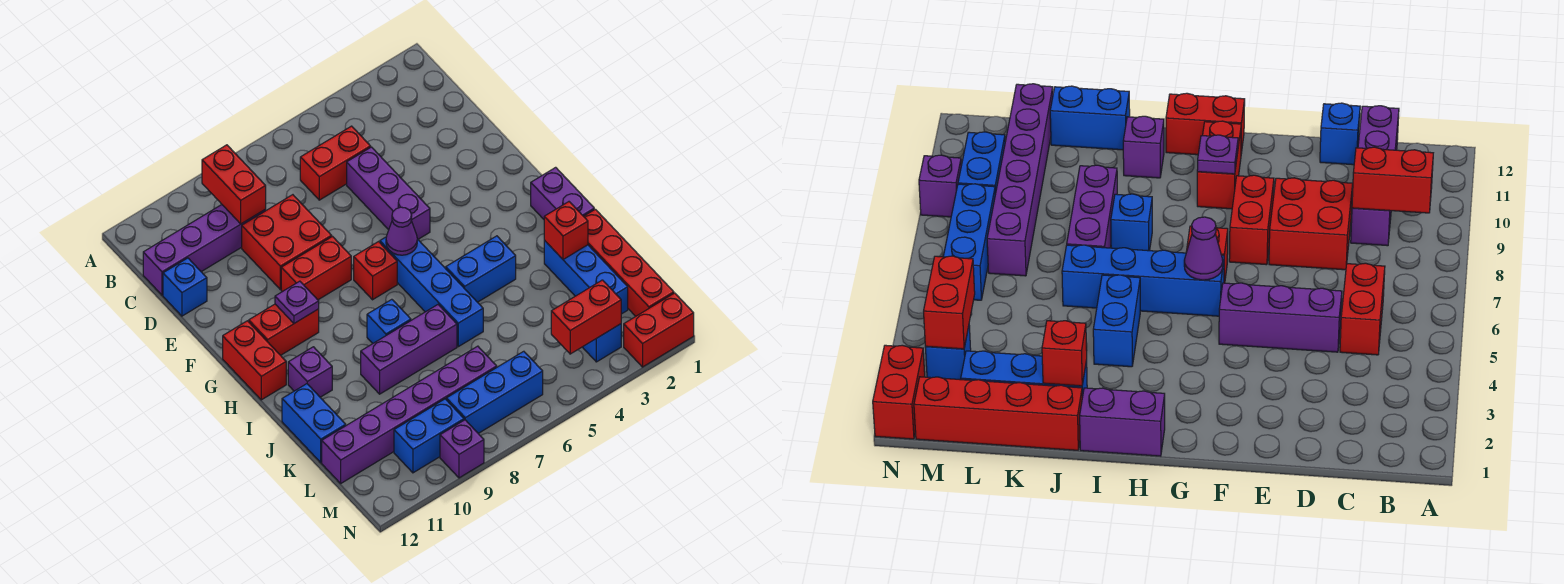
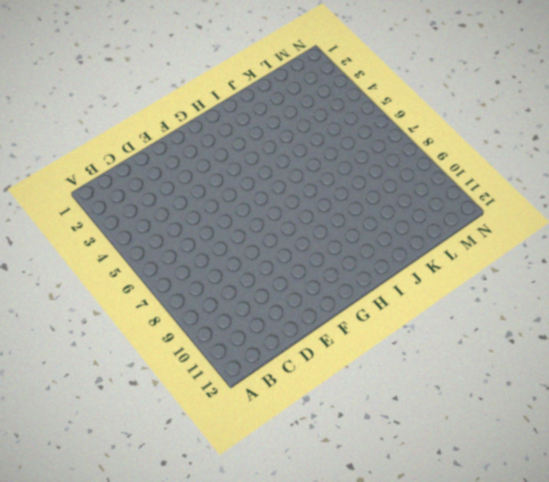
none -> red 1x2 brick [300,126,371,200]
none -> purple 1x4 brick [143,205,266,295]
none -> purple 1x3 brick [347,147,430,239]

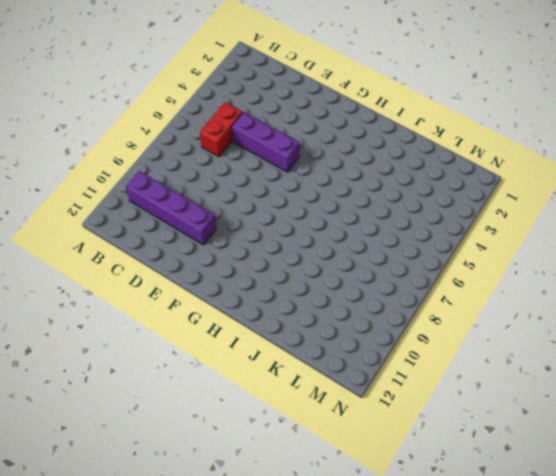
purple 1x4 brick [126,171,216,245] -> purple 1x4 brick turned to [143,205,266,295]
none -> red 2x2 brick [242,195,332,290]
none -> blue 1x1 brick [163,258,207,316]
none -> red 1x2 brick [281,237,351,300]

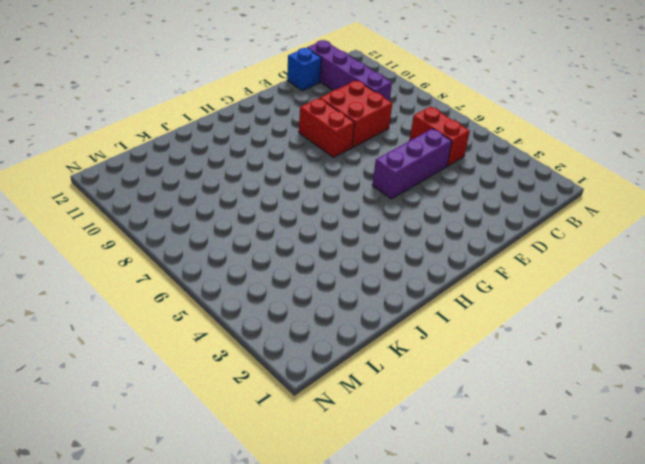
none -> blue 1x4 brick [380,237,483,347]
none -> red 1x1 brick [354,242,397,300]
none -> red 1x2 brick [249,304,319,355]

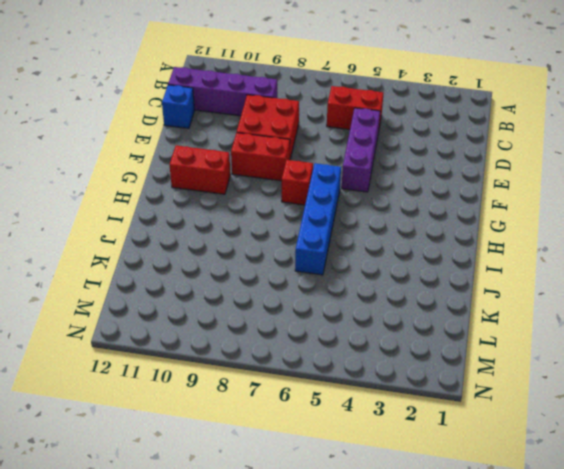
none -> red 1x2 brick [223,321,286,400]
none -> purple 1x2 brick [531,167,594,219]
none -> blue 1x2 brick [446,236,516,302]

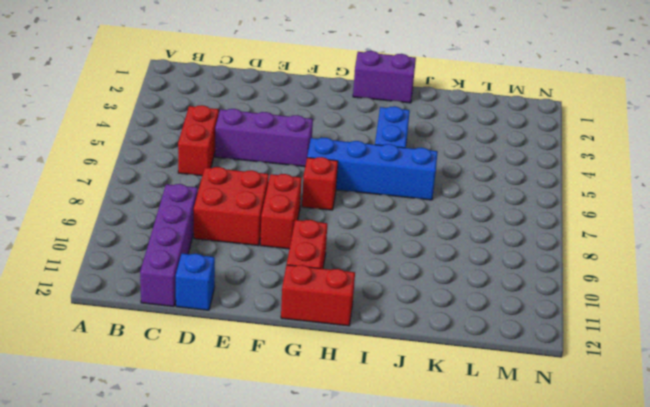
none -> blue 1x1 brick [367,299,411,343]
none -> purple 1x1 brick [288,347,332,397]
none -> red 1x4 brick [584,209,674,316]

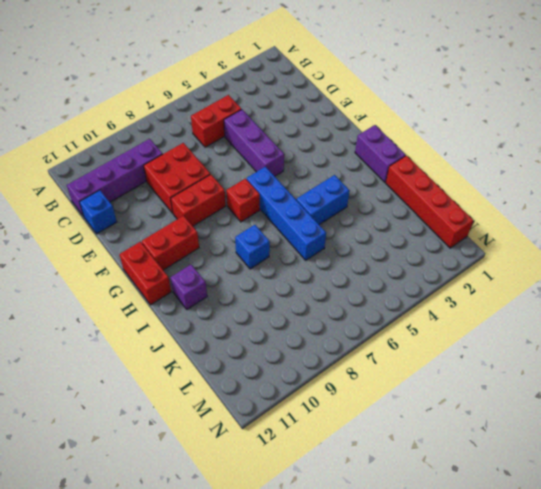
none -> blue 1x3 brick [544,240,628,314]
none -> purple 1x3 brick [361,305,457,394]
none -> blue 1x2 brick [282,384,346,463]

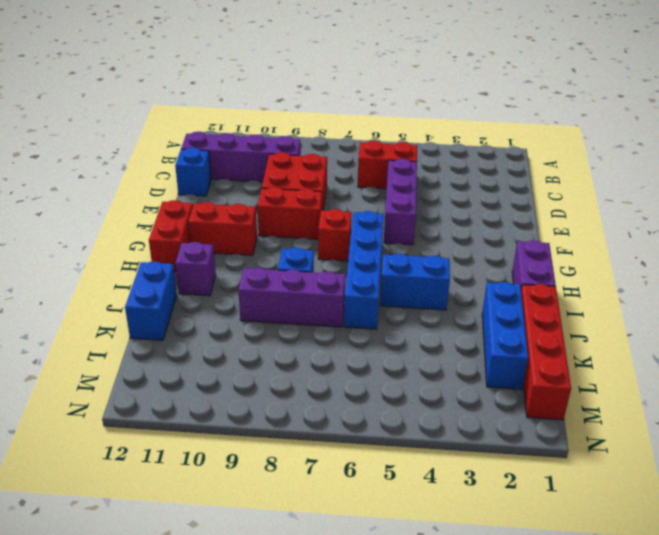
none -> purple 1x6 brick [322,346,497,483]
none -> blue 1x1 brick [583,324,621,362]
none -> blue 1x3 brick [446,351,543,433]

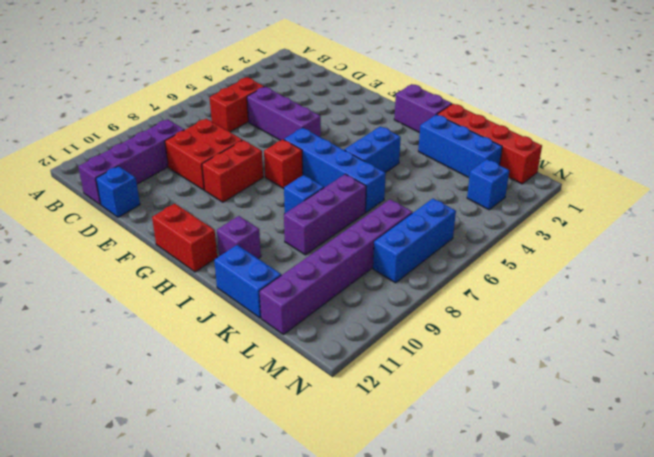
none -> red 1x2 brick [249,304,319,355]
none -> blue 1x2 brick [394,399,464,473]
none -> red 1x2 brick [624,293,694,367]

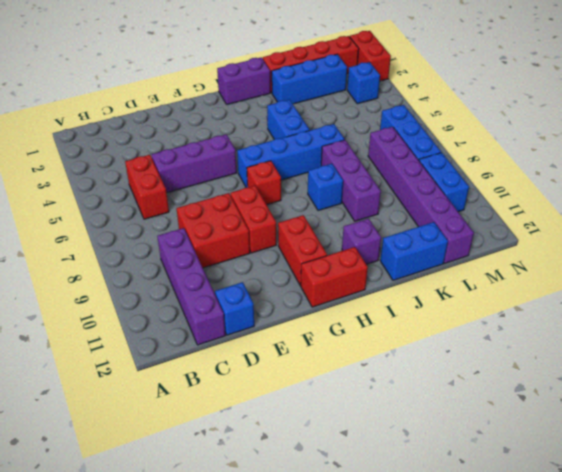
none -> purple 1x1 brick [440,420,484,478]
none -> red 1x2 brick [202,145,266,224]
none -> purple 1x1 cone [386,207,417,255]

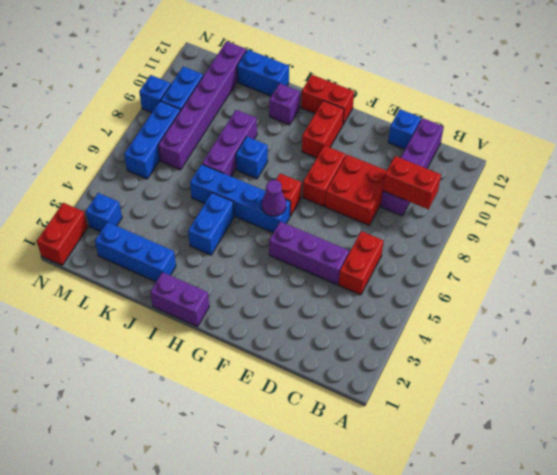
blue 1x1 brick [139,75,171,112] -> purple 1x1 brick [440,420,484,478]
none -> red 1x4 brick [584,209,674,316]
none -> purple 1x1 plate [275,281,319,323]
none -> red 1x1 brick [544,202,588,260]

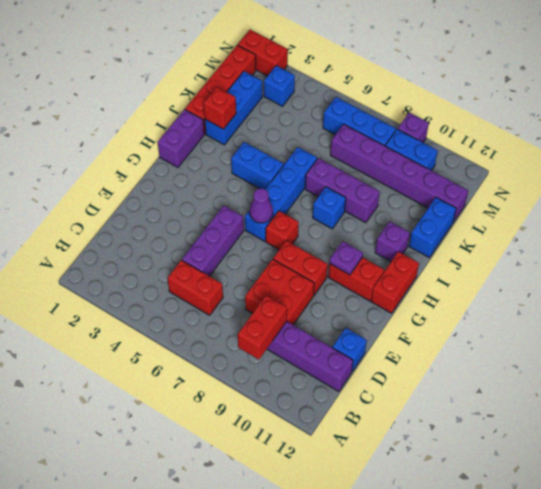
none -> red 1x2 brick [551,280,621,354]

